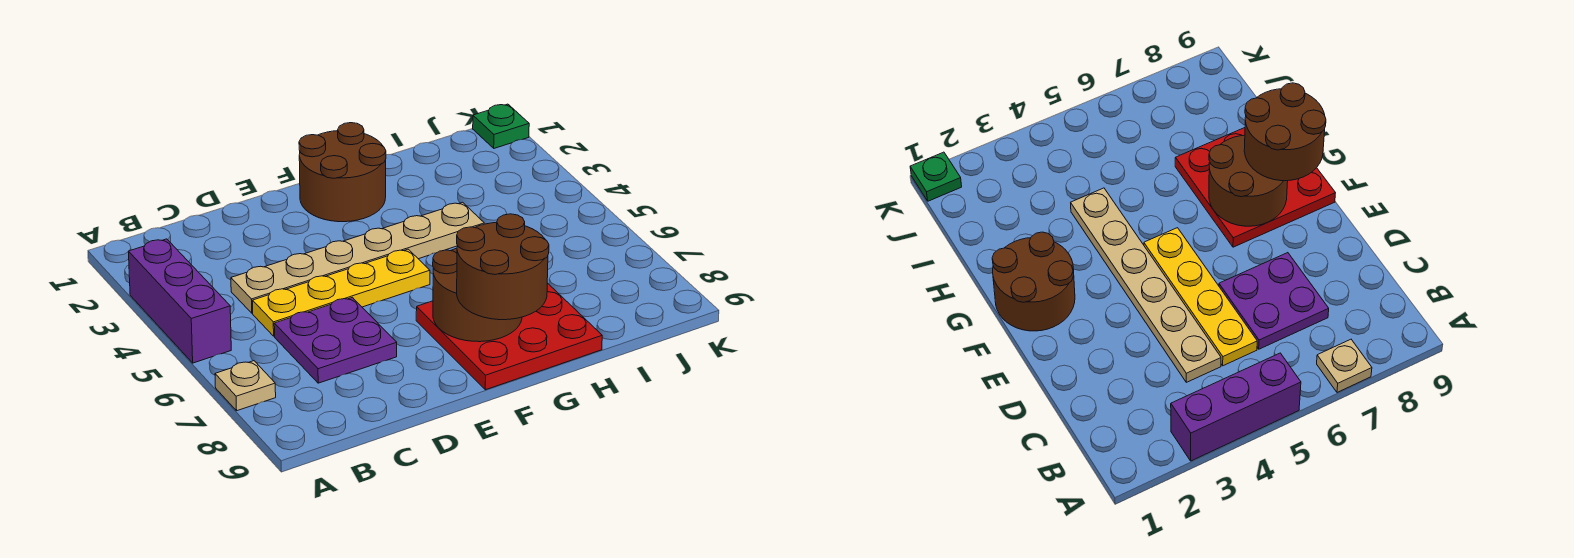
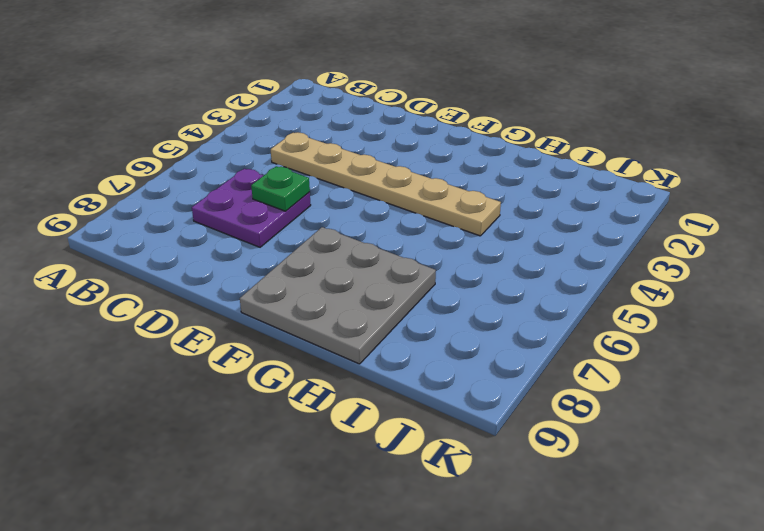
green 1x1 plate [251,166,310,211] -> green 1x1 plate moved to [473,104,529,148]
grey 3x3 plate [240,227,436,364] -> red 3x3 plate [416,283,602,390]
none -> purple 1x3 brick [128,239,231,363]
none -> tan 1x1 plate [215,361,276,411]

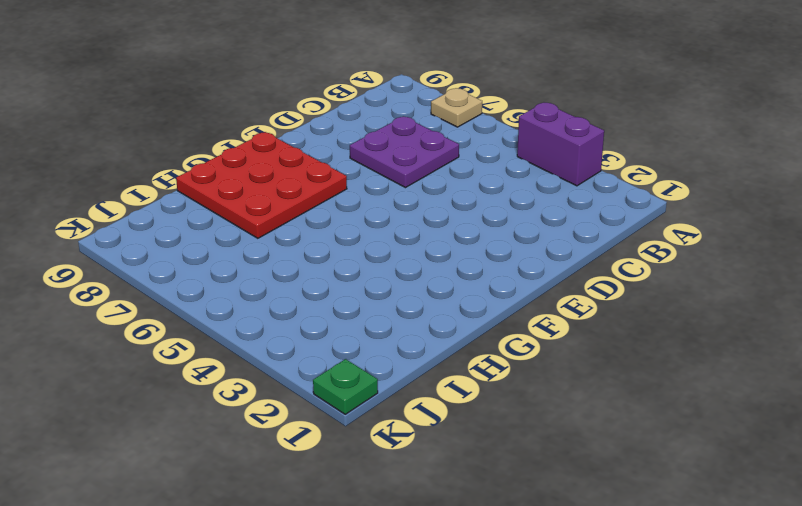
purple 1x2 brick [517,103,604,186] -> purple 1x3 brick [128,239,231,363]
none -> tan 1x6 plate [231,202,484,313]
none -> yellow 1x4 plate [253,249,430,336]

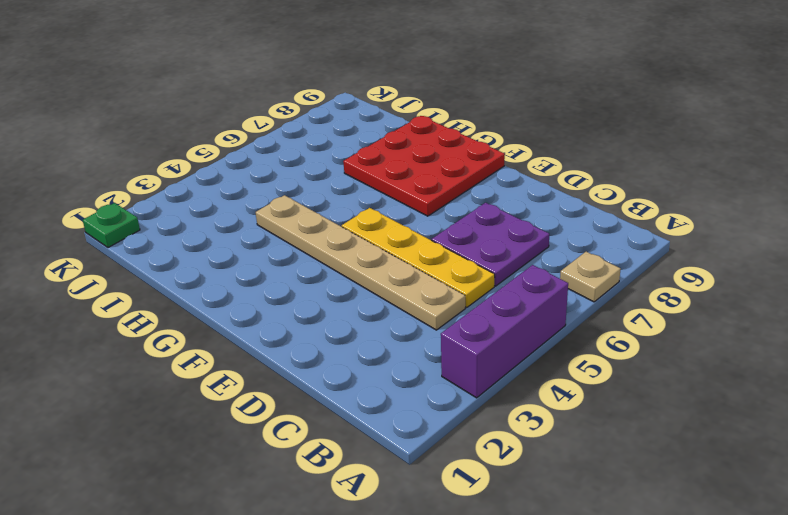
none -> brown 2x2 round brick [299,123,386,222]
none -> brown 2x2 round brick [433,248,522,342]

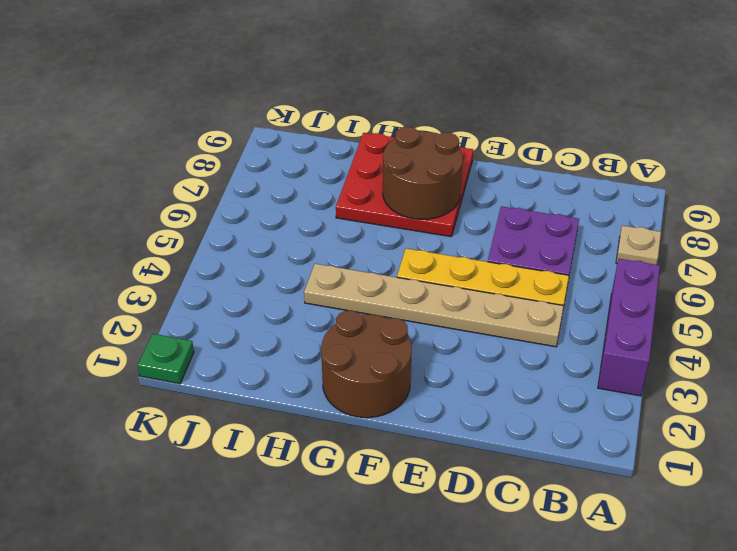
none -> brown 2x2 round brick [457,214,549,320]

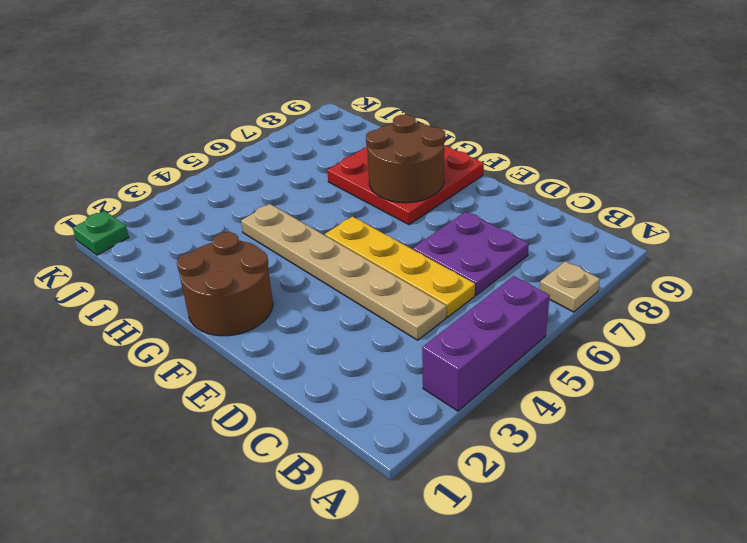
none -> brown 2x2 round brick [457,214,549,320]

